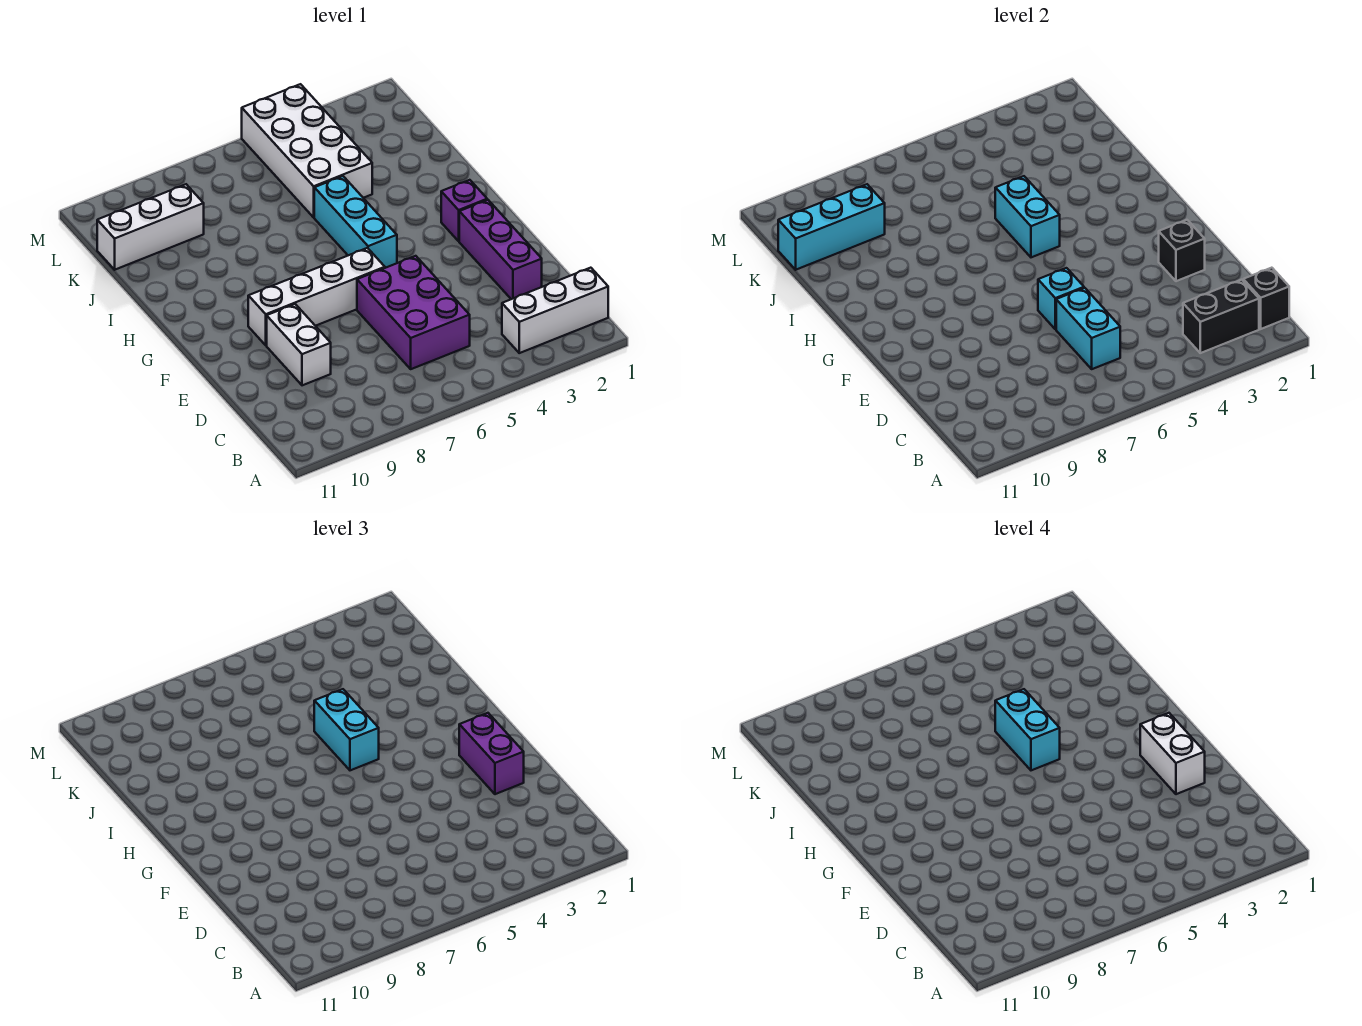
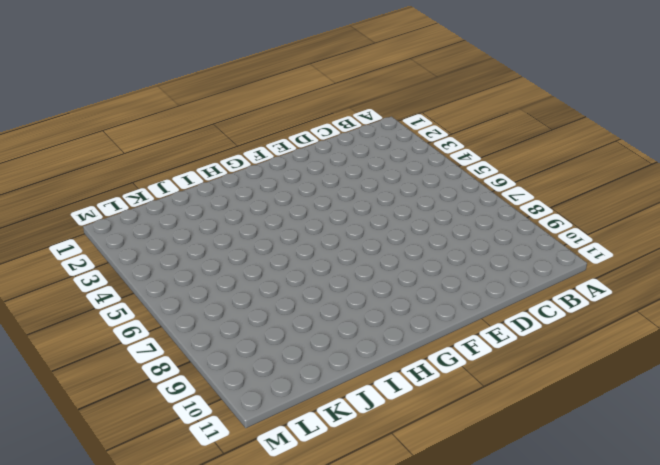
none -> white 1x3 brick [502,268,608,353]
none -> purple 2x3 brick [357,256,470,369]
none -> purple 1x3 brick [459,200,542,299]

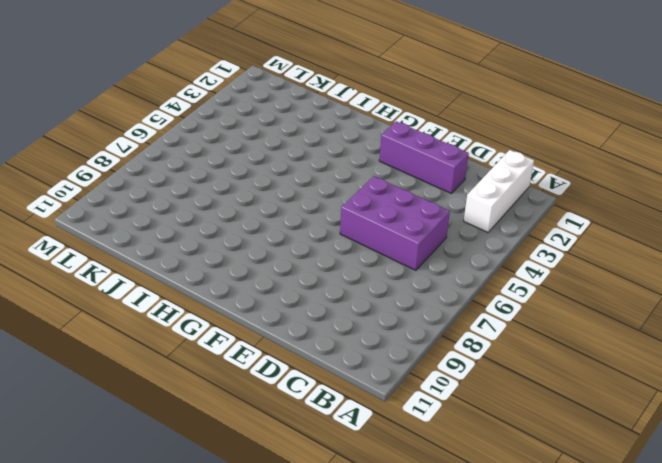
none -> white 1x2 brick [267,304,331,385]
none -> white 1x4 brick [248,248,385,345]
none -> purple 1x1 brick [441,180,487,241]

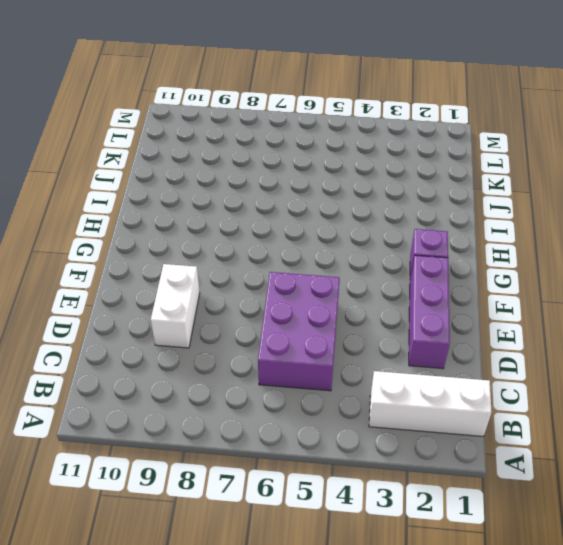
none -> white 1x4 brick [248,248,385,345]
none -> cyan 1x3 brick [314,176,397,268]
none -> white 2x4 brick [242,84,372,217]

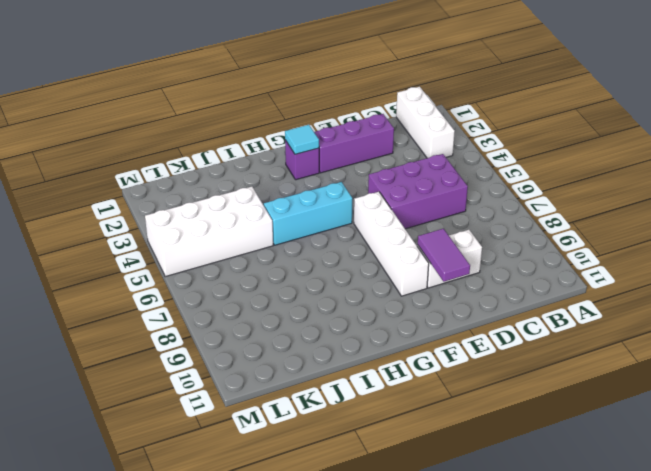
purple 1x2 tile [418,229,470,281] -> none
cyan 1x1 tile [285,125,319,154] -> none
none -> white 1x3 brick [97,184,204,270]
none -> black 1x1 brick [1243,268,1289,329]
none -> black 1x2 brick [1183,280,1259,353]

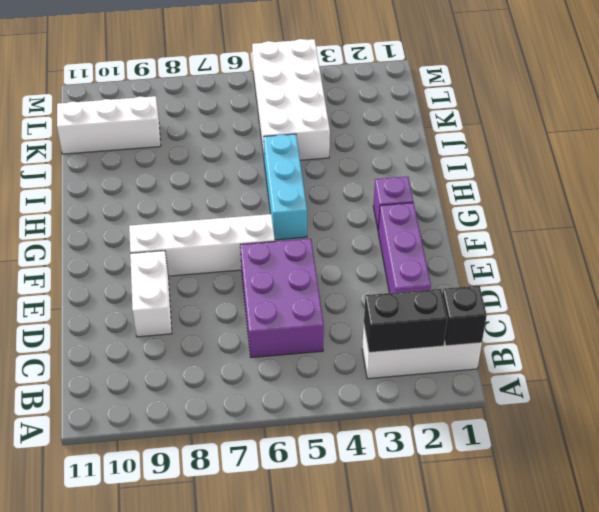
none -> cyan 1x2 brick [1056,288,1120,369]
none -> black 1x1 brick [1159,220,1205,281]
none -> cyan 1x1 brick [1038,268,1084,329]

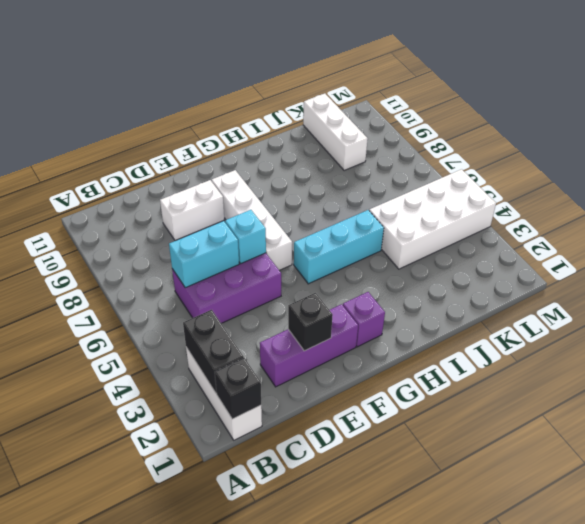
none -> cyan 1x2 brick [995,176,1060,257]
none -> cyan 1x3 brick [778,184,885,270]
none -> purple 1x2 brick [459,713,524,794]

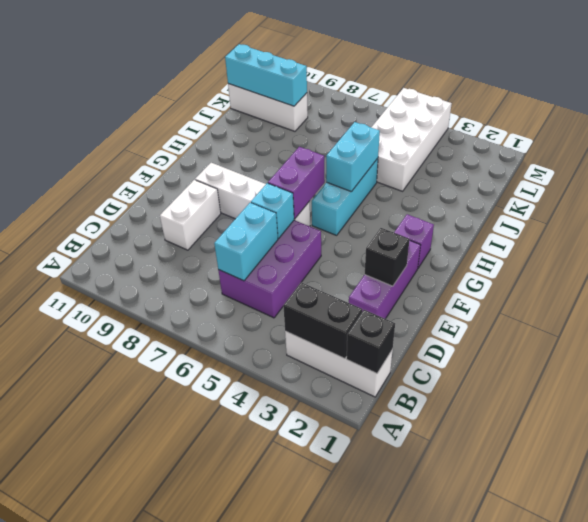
purple 1x2 brick [268,147,325,219] -> purple 1x2 brick moved to [459,713,524,794]
none -> cyan 1x2 brick [314,689,379,770]
none -> white 1x2 brick [1140,713,1205,794]
none -> cyan 1x2 brick [995,689,1060,770]

